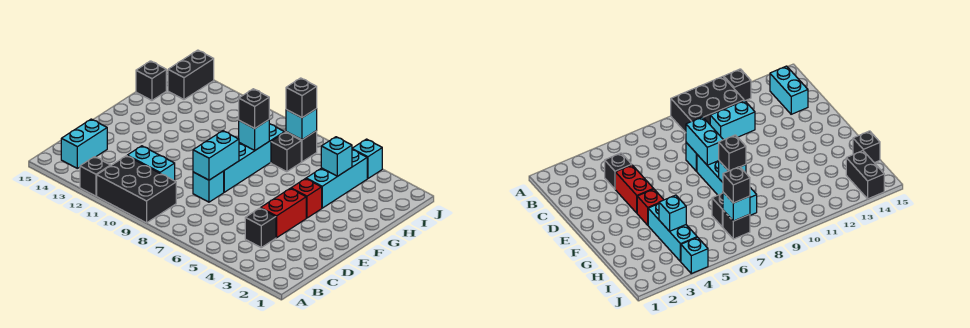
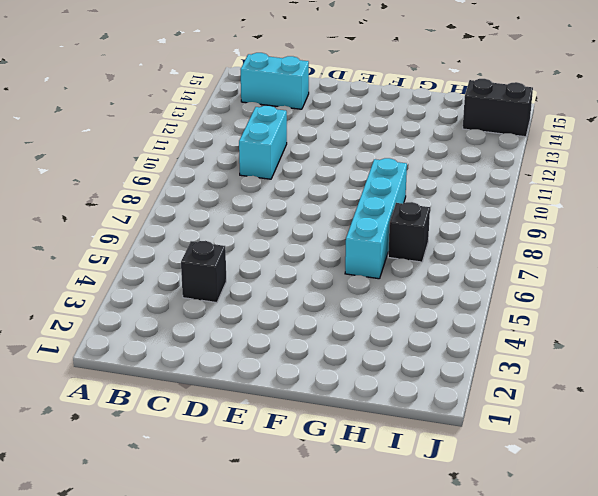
cyan 1x4 brick [345,158,407,279] -> cyan 1x4 brick turned to [224,124,285,192]
none -> black 2x3 brick [97,156,176,223]
none -> black 1x1 brick [80,157,110,196]
none -> red 1x2 brick [261,188,306,238]

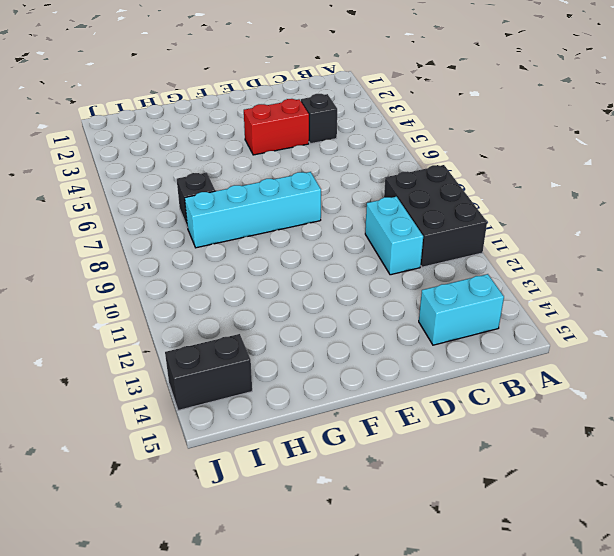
none -> black 1x1 brick [80,157,110,196]
none -> cyan 1x1 brick [193,171,224,202]
none -> red 1x1 brick [291,179,322,218]

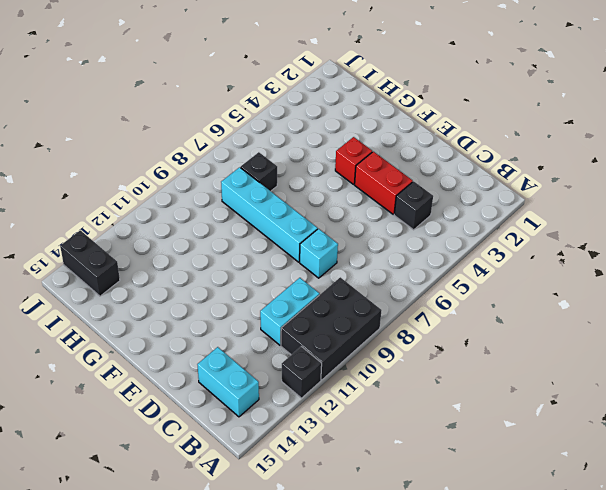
none -> cyan 1x3 brick [306,150,367,208]
none -> black 1x1 brick [136,61,166,100]
none -> black 1x1 brick [286,131,317,162]

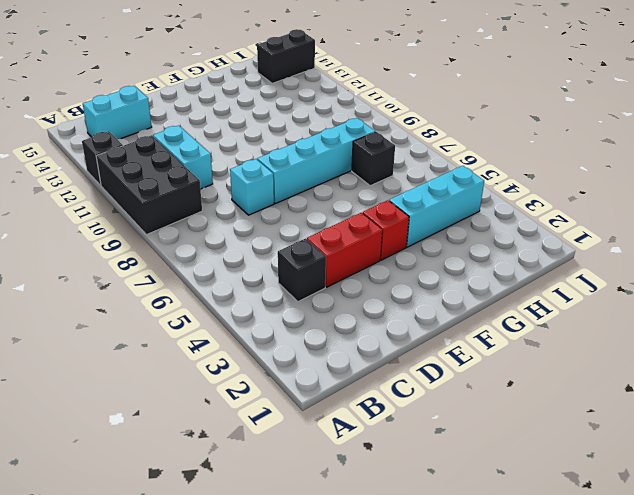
none -> black 1x1 brick [136,61,166,100]
none -> black 1x1 brick [286,131,317,162]
none -> cyan 1x1 brick [352,139,382,179]

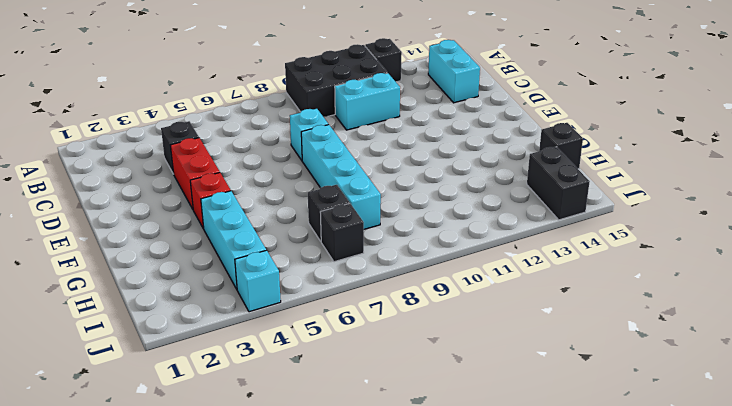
none -> cyan 1x2 brick [193,131,239,180]
none -> cyan 1x1 brick [239,120,269,150]
none -> cyan 1x1 brick [321,137,352,176]

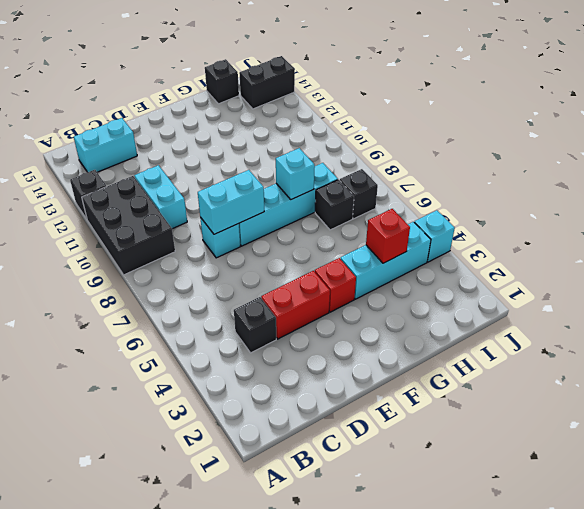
red 1x1 brick [366,209,410,263] -> cyan 1x1 brick [321,137,352,176]
none -> cyan 1x1 brick [286,109,317,140]
none -> black 1x1 brick [239,89,269,128]
none -> black 1x1 brick [286,78,317,118]

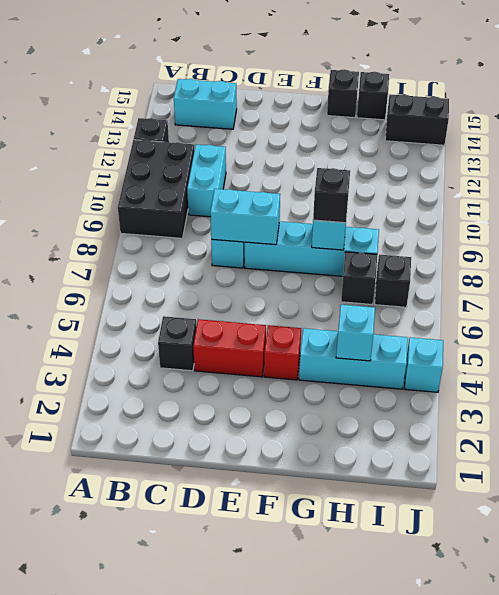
black 1x1 brick [327,69,359,118] -> black 1x1 brick moved to [286,78,317,118]
none -> cyan 1x1 brick [286,109,317,140]

